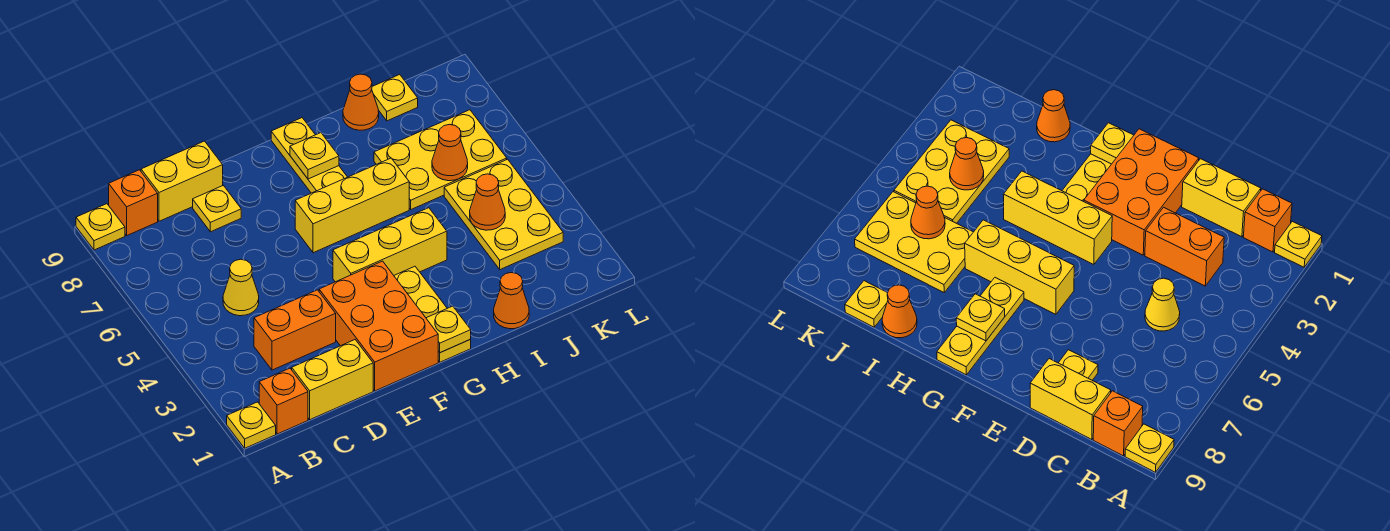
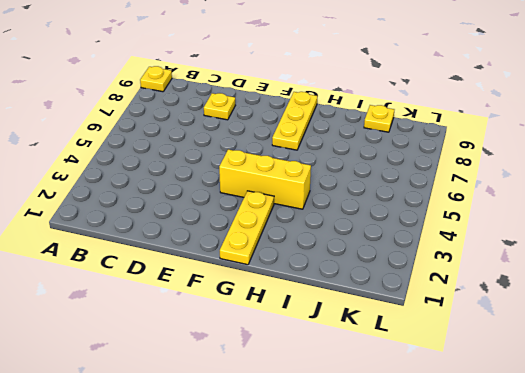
none -> yellow 1x1 plate [227,402,276,448]
none -> orange 1x1 brick [259,368,308,434]
none -> orange 1x1 brick [109,170,158,235]

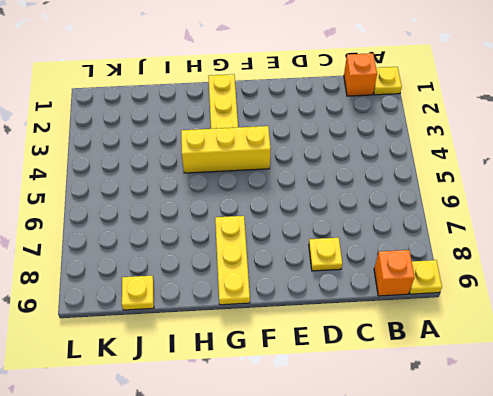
none -> yellow 1x2 brick [292,340,373,420]
none -> orange 1x2 brick [254,290,336,370]
none -> yellow 1x1 cone [223,259,259,316]

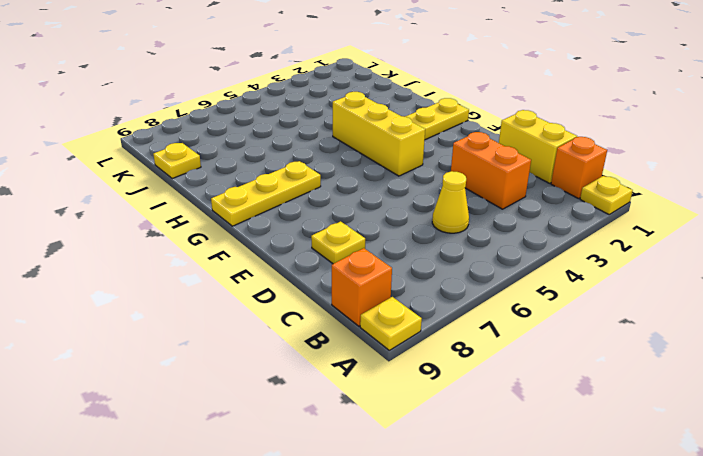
none -> yellow 1x2 brick [141,141,223,221]
none -> orange 2x3 brick [319,261,438,391]
none -> yellow 1x3 brick [295,158,409,253]

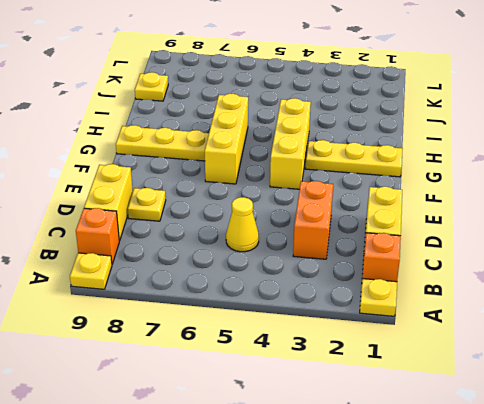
none -> orange 2x3 brick [319,261,438,391]
none -> orange 1x1 cone [494,273,529,329]
none -> yellow 2x3 plate [374,110,507,209]

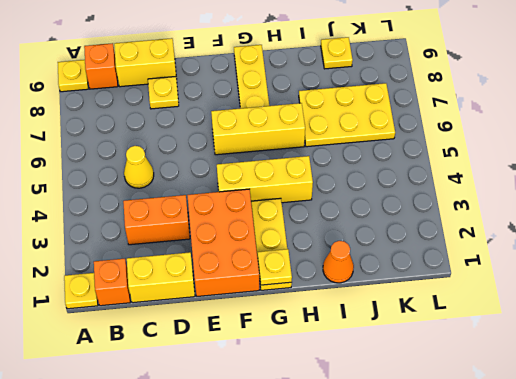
none -> orange 1x1 cone [343,74,379,130]
none -> yellow 2x3 plate [444,159,563,270]
none -> yellow 1x1 plate [290,133,339,179]

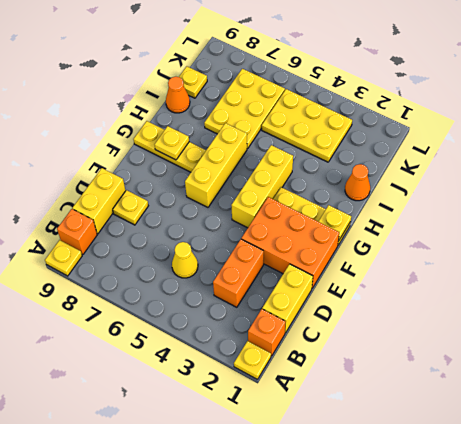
none -> orange 1x1 cone [470,174,505,230]
none -> orange 1x1 cone [432,124,468,181]

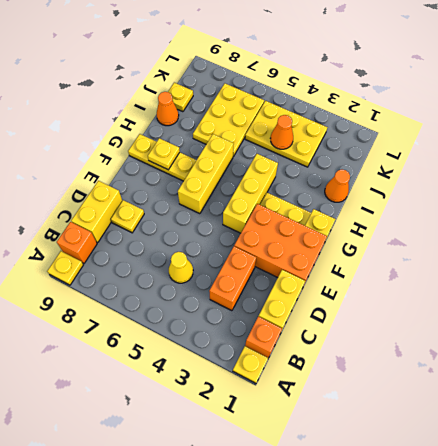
none -> orange 1x1 cone [432,124,468,181]

